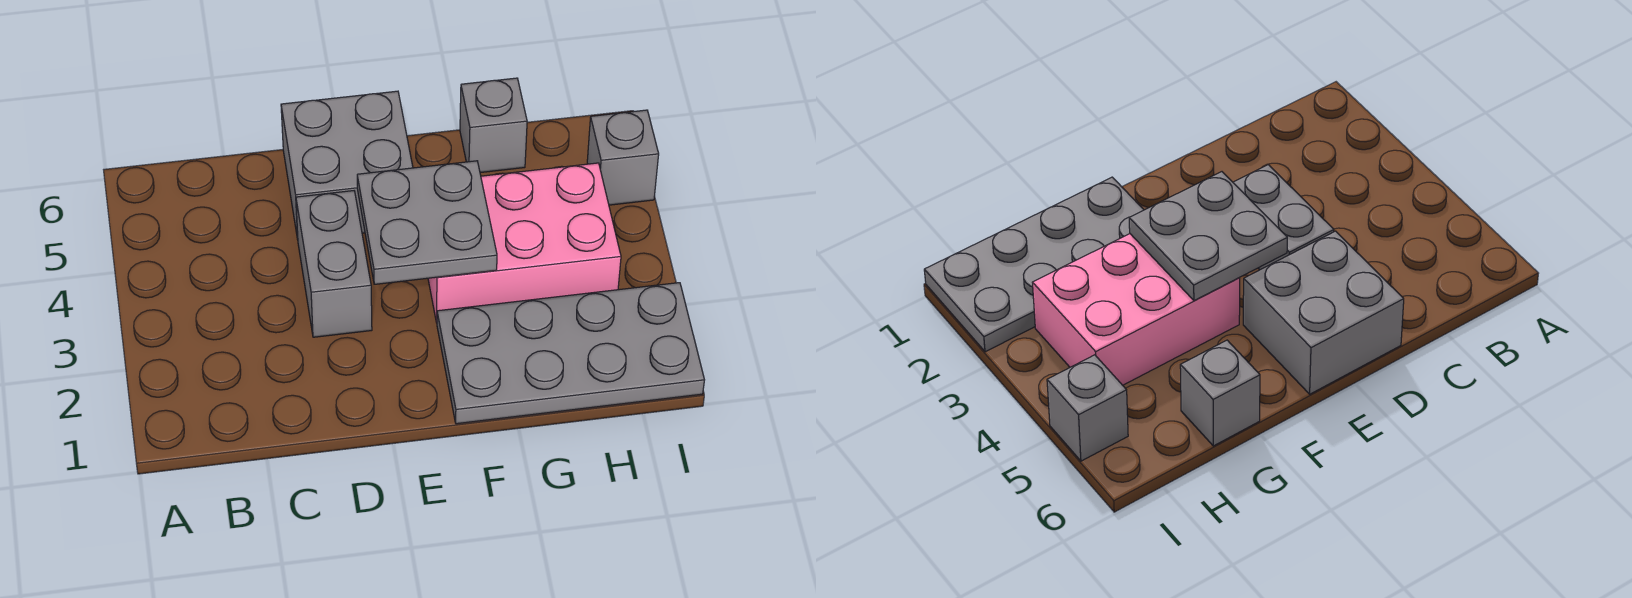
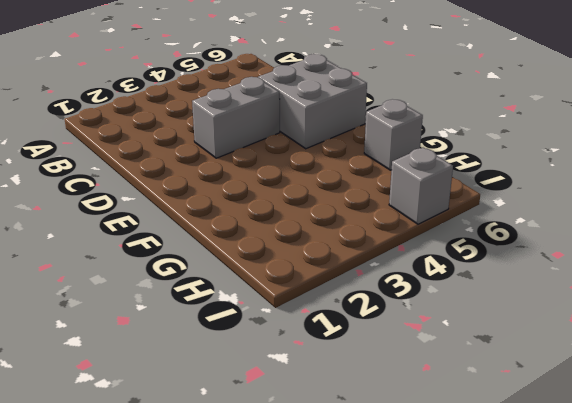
none -> grey 2x4 plate [437,283,704,424]
none -> pink 2x3 brick [428,163,621,323]

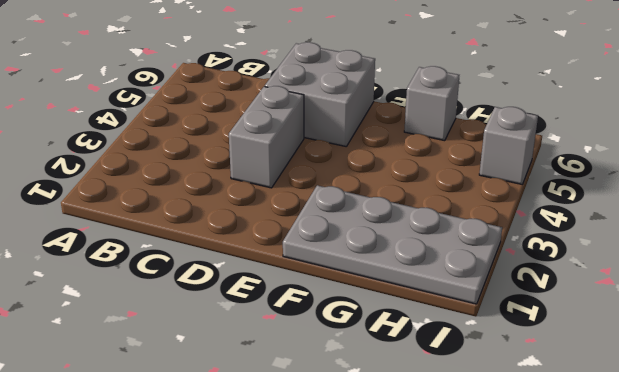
none -> pink 2x3 brick [428,163,621,323]
none -> grey 2x2 plate [357,161,497,284]

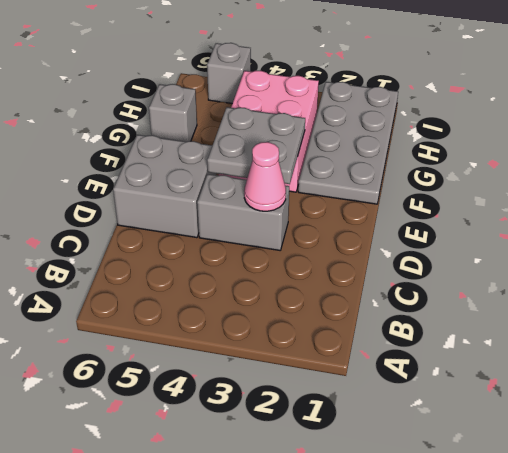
pink 1x1 cone [244,142,286,211] -> none

